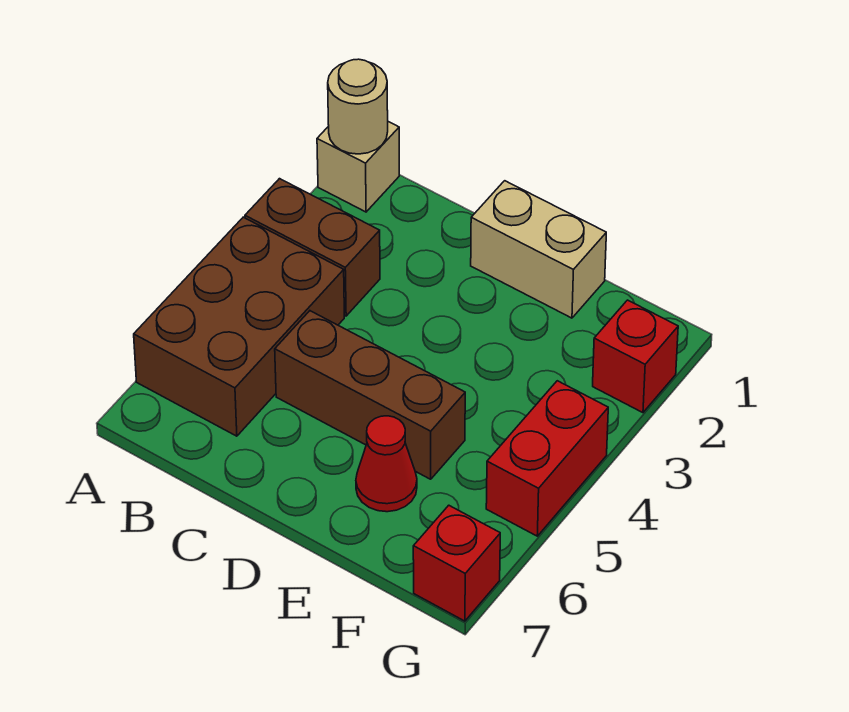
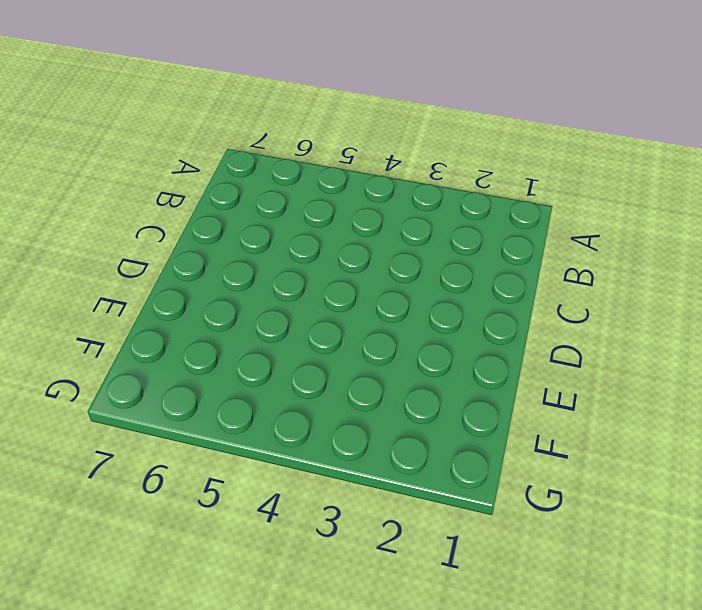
none -> tan 1x1 brick [317,122,399,212]
none -> brown 1x2 brick [245,179,380,316]

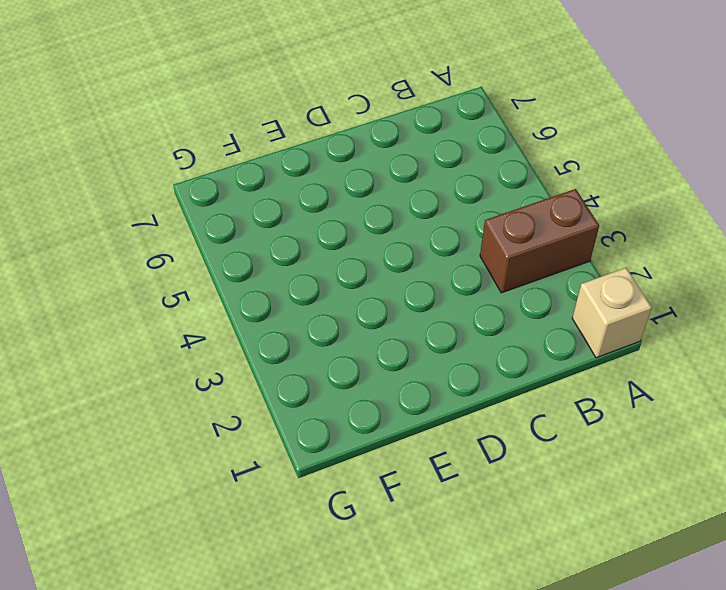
none -> brown 2x3 brick [134,217,344,436]
none -> brown 1x3 brick [275,311,465,479]

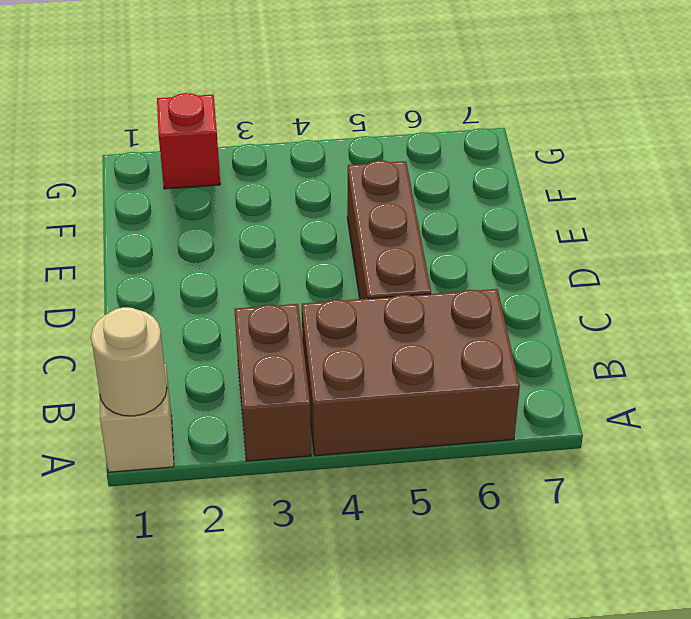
none -> tan 1x2 brick [471,181,606,318]
none -> red 1x1 cone [356,416,417,512]

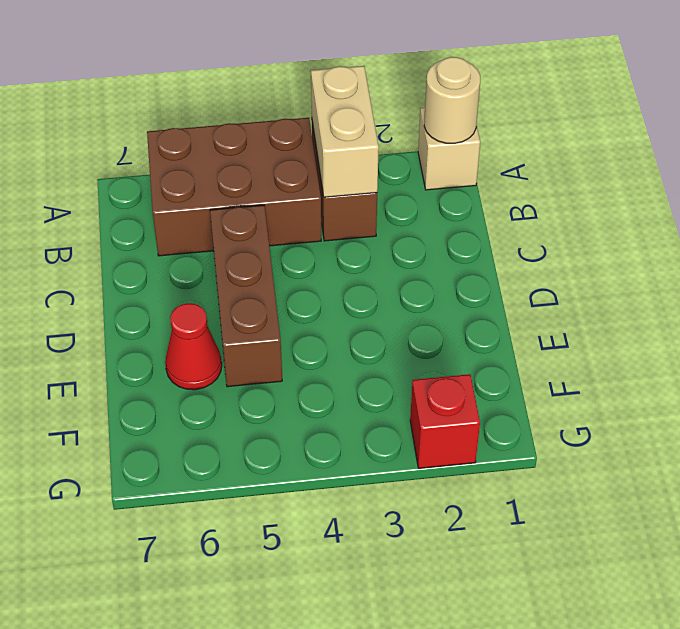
tan 1x2 brick [311,66,379,197] -> tan 1x2 brick moved to [471,181,606,318]
none -> red 1x2 brick [486,381,608,536]
none -> red 1x1 brick [413,505,500,621]

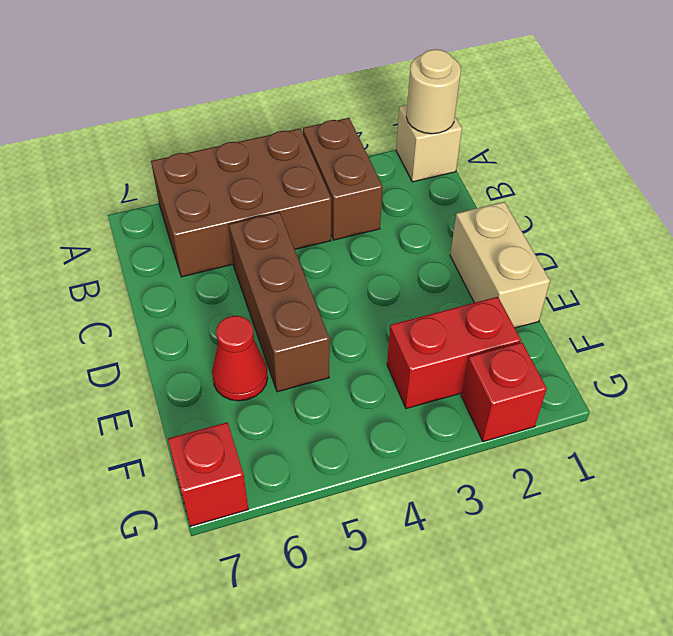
red 1x2 brick [387,297,521,409] -> red 1x2 brick moved to [486,381,608,536]

